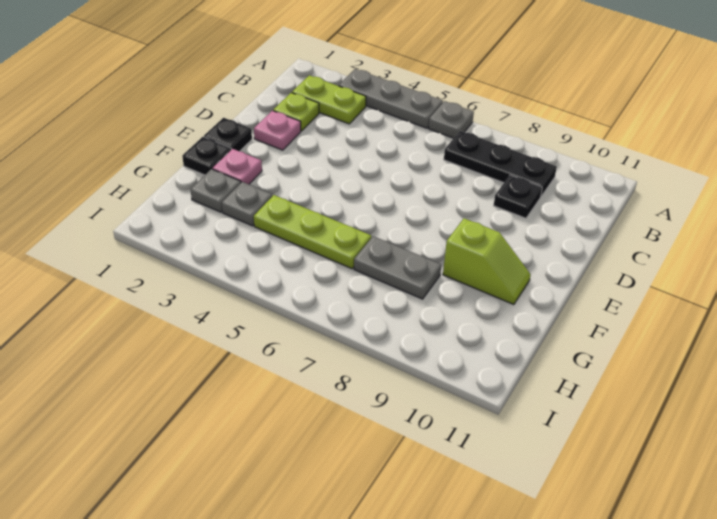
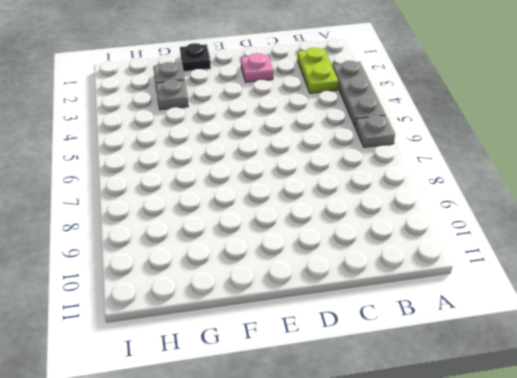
none -> black 1x3 plate [444,131,557,196]
none -> lime 1x1 plate [273,93,319,131]
none -> black 1x1 plate [494,175,542,218]

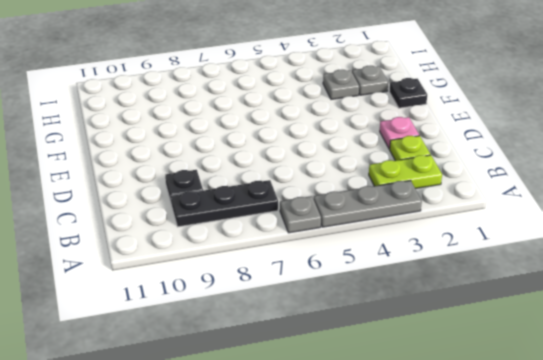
none -> black 1x1 plate [204,118,252,151]
none -> pink 1x1 plate [213,149,262,184]
none -> lime 1x2 slope [443,218,531,305]

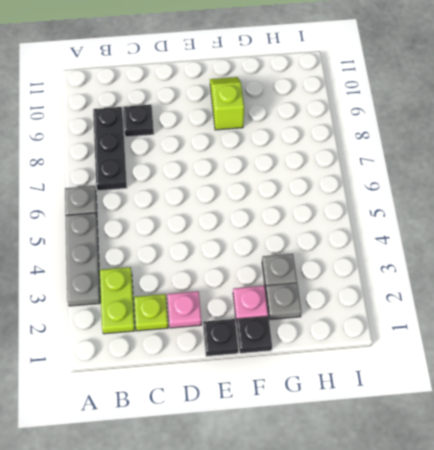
none -> lime 1x3 plate [254,195,371,269]
none -> grey 1x2 plate [354,236,441,299]

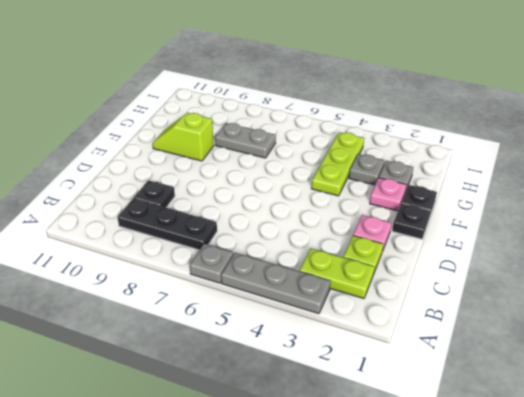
lime 1x3 plate [311,132,364,196] -> lime 1x3 plate turned to [254,195,371,269]

